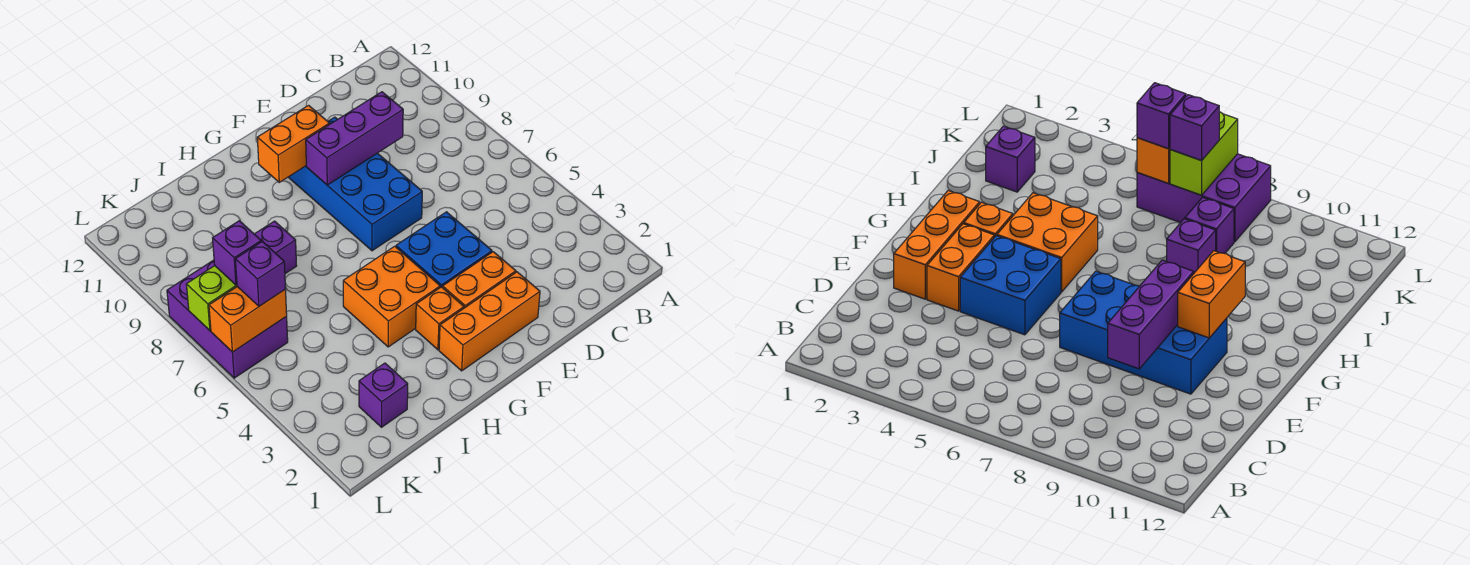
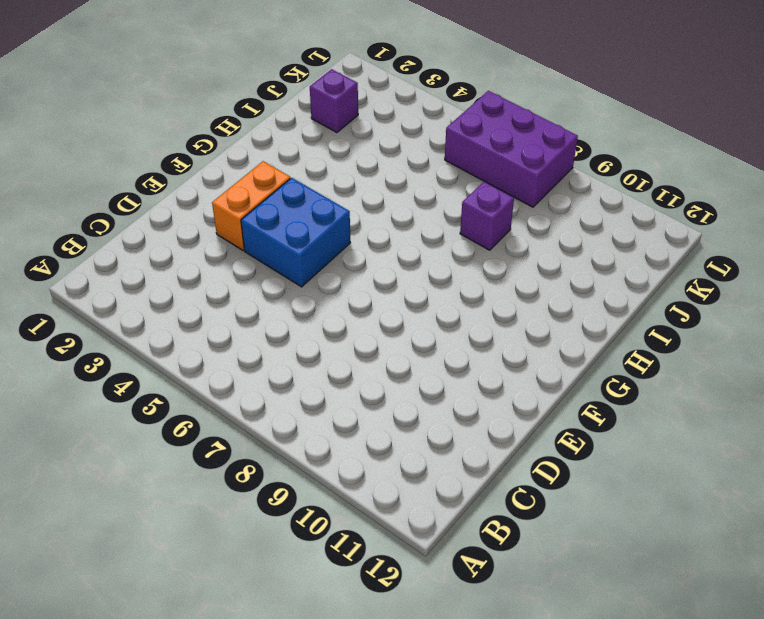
none -> orange 1x3 brick [439,272,540,371]
none -> blue 2x4 brick [288,117,422,251]
none -> orange 1x1 brick [416,287,464,350]

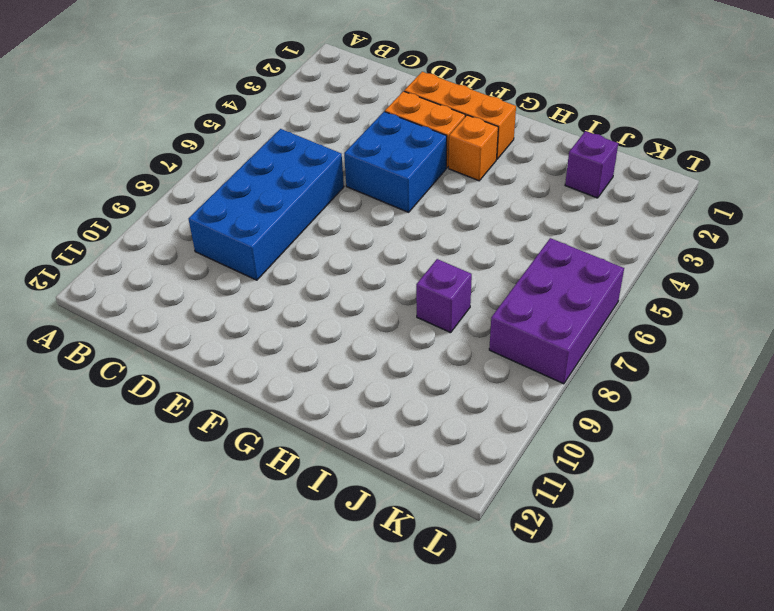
blue 2x4 brick [188,129,344,280] -> blue 2x4 brick moved to [288,117,422,251]
none -> orange 2x2 brick [343,246,440,347]
none -> purple 1x1 brick [1185,197,1234,254]
none -> purple 1x3 brick [306,92,403,185]

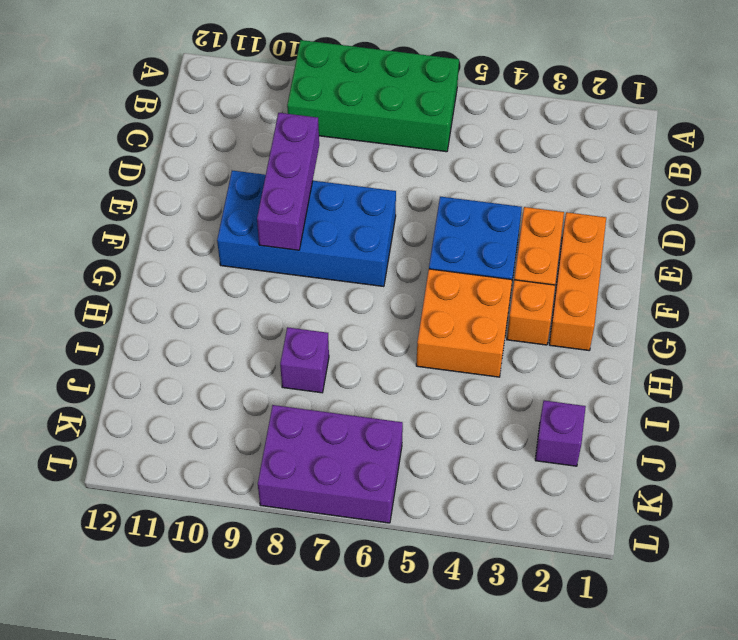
green 2x4 brick [287,40,459,152] -> none
none -> purple 1x1 brick [1185,197,1234,254]
none -> orange 1x2 brick [257,105,330,182]
none -> orange 1x2 brick [209,287,287,352]

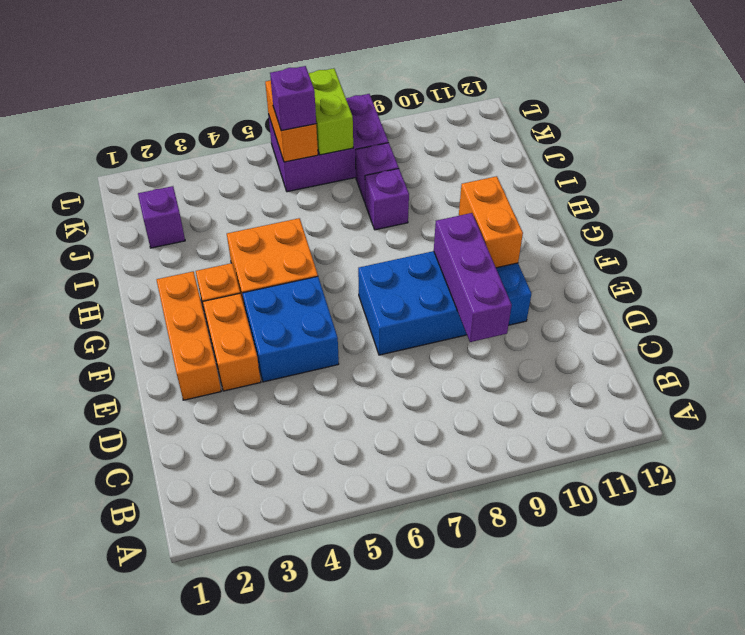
none -> purple 1x1 brick [213,221,261,285]

